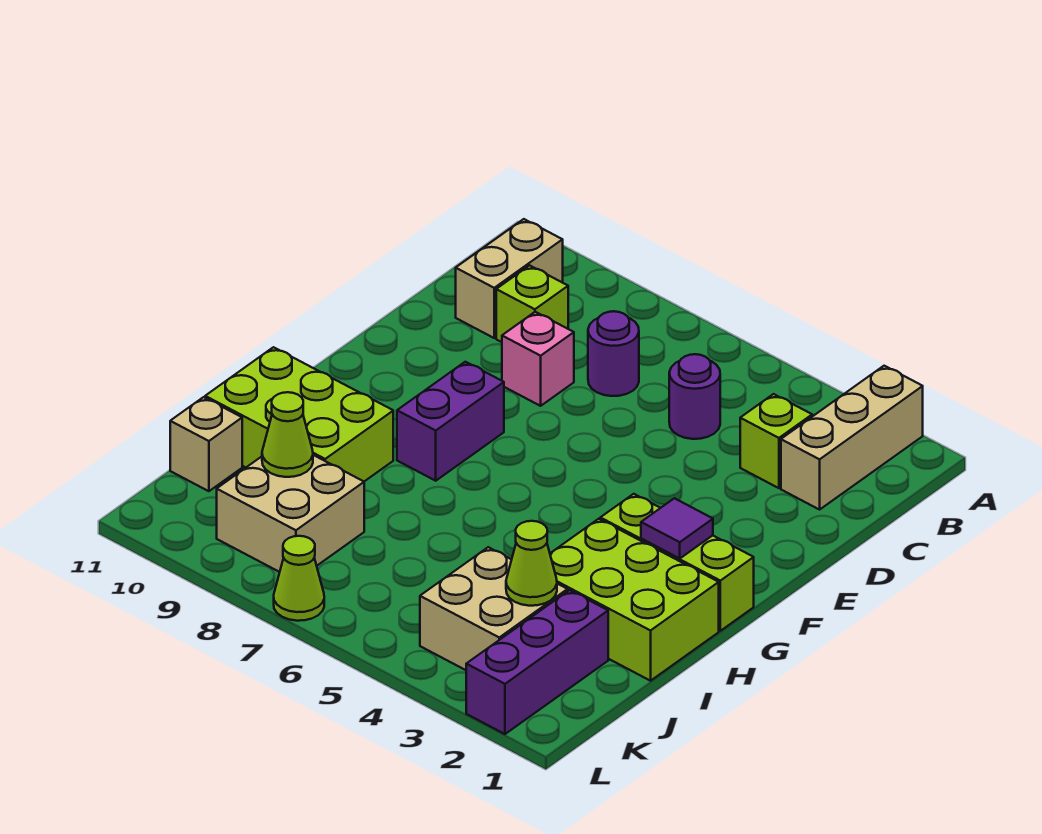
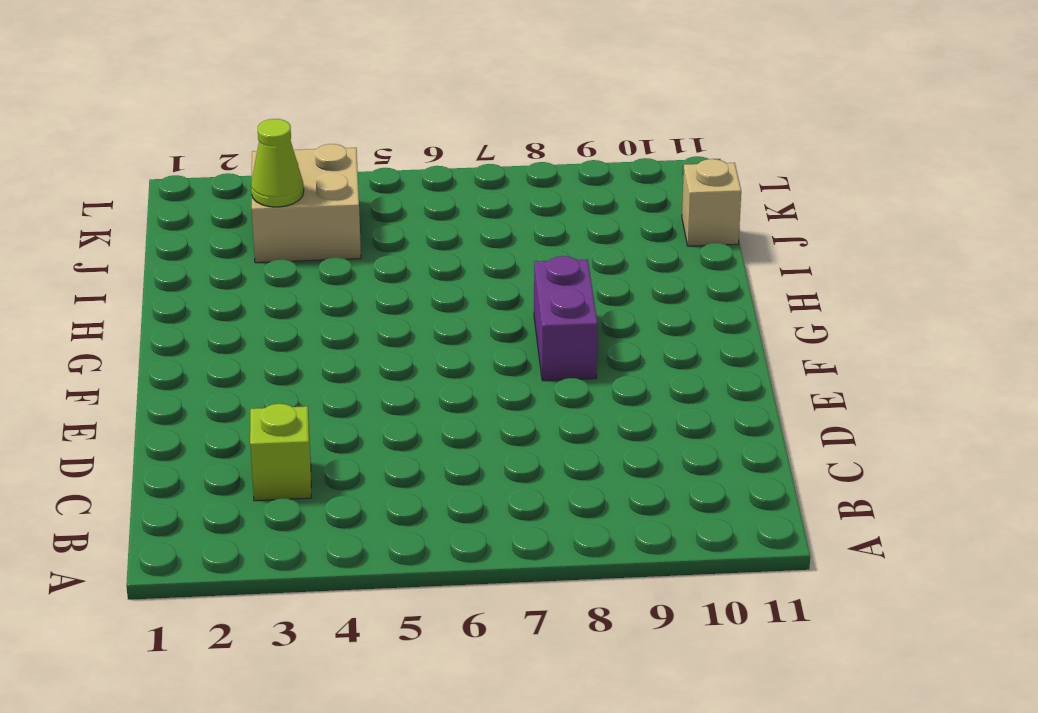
none -> tan 1x3 brick [781,366,923,510]
none -> tan 1x2 brick [456,219,563,338]
none -> purple 1x1 round brick [669,354,720,439]

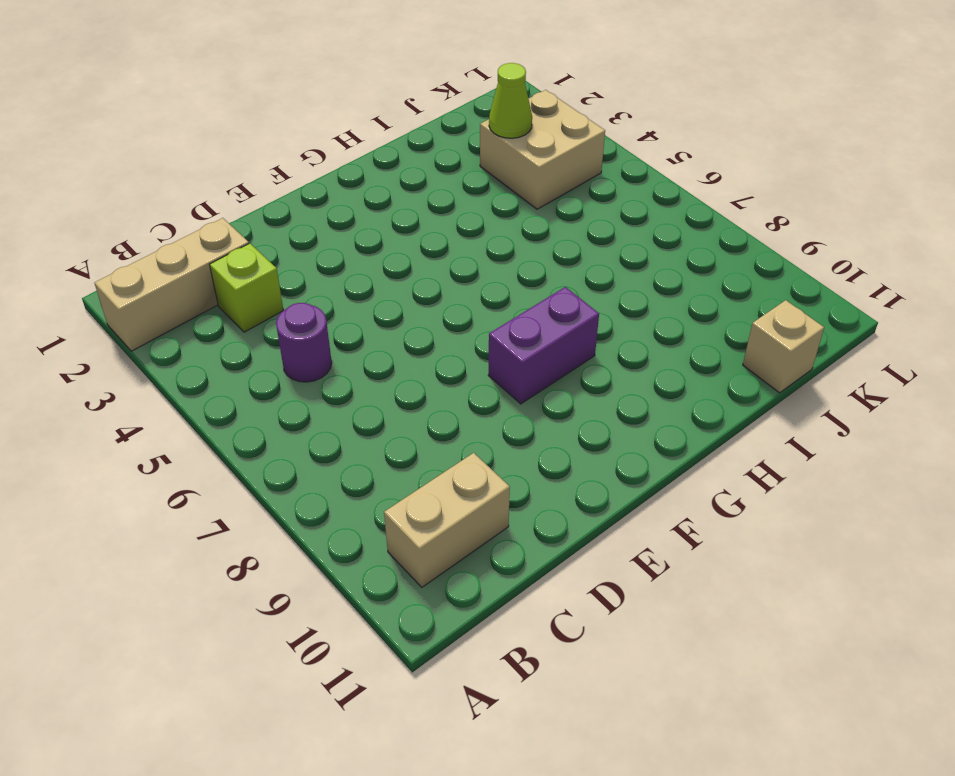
none -> purple 1x1 round brick [588,311,639,396]
none -> lime 1x1 brick [496,265,568,342]
none -> pink 1x1 brick [502,312,574,406]

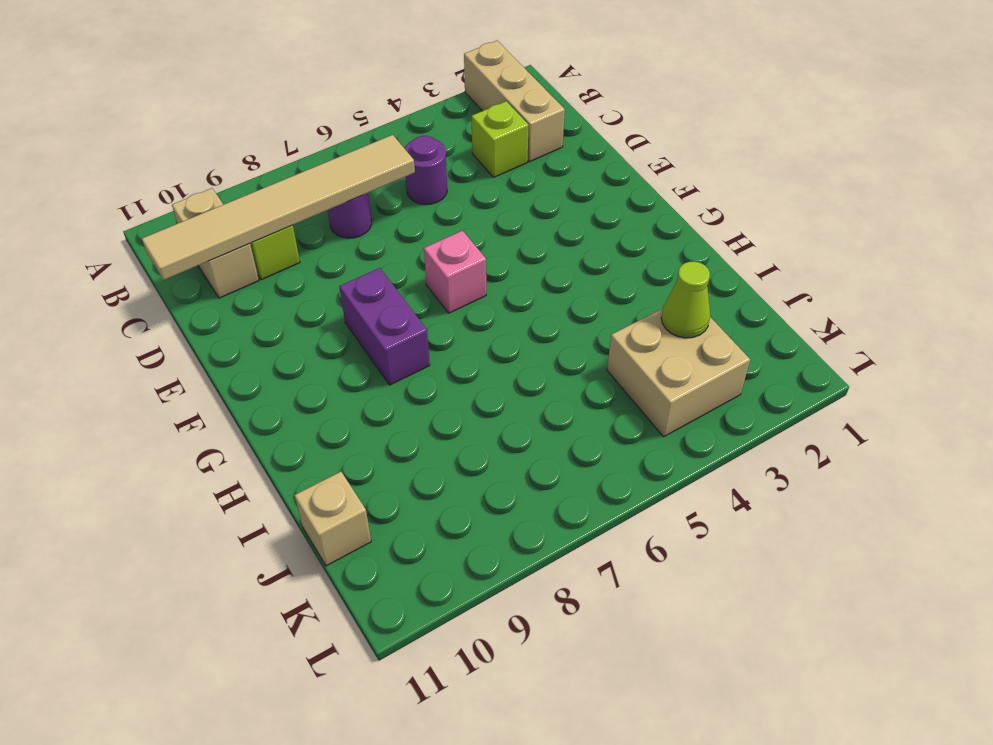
tan 1x6 tile [142,135,415,280] -> none
pink 1x1 brick [424,230,486,313] -> pink 1x1 brick moved to [502,312,574,406]
none -> lime 1x3 brick [600,494,754,631]
none -> lime 2x3 brick [550,519,719,681]
none -> lime 2x3 brick [205,347,393,481]

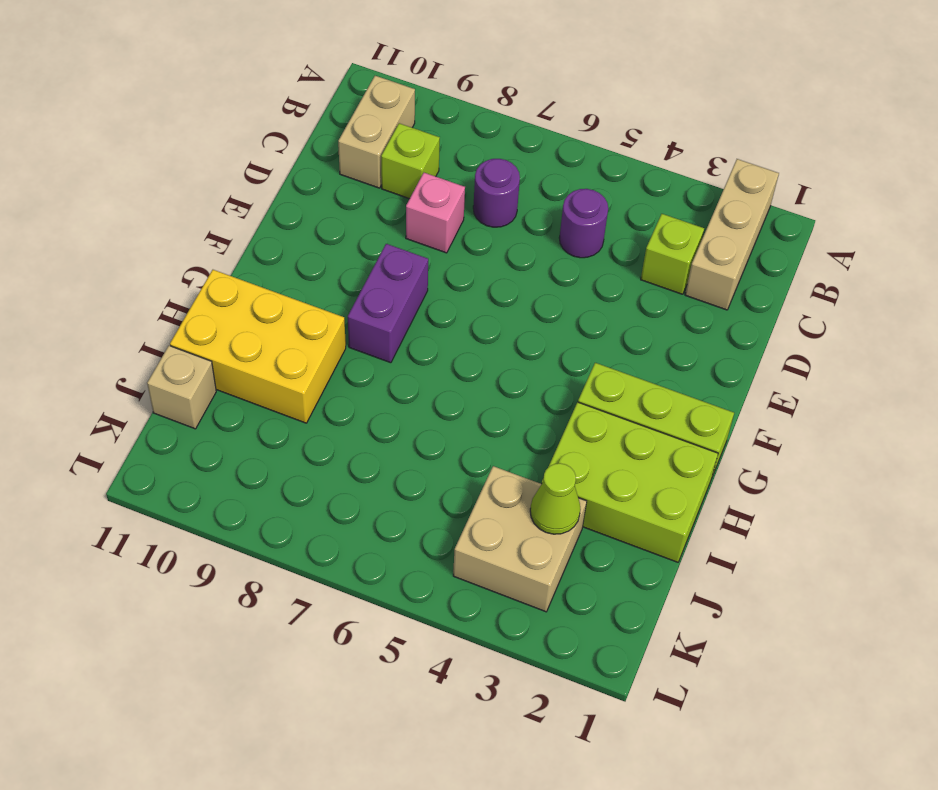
yellow 2x3 brick [170,270,346,423] -> lime 2x3 brick [205,347,393,481]
none -> purple 1x3 brick [466,590,608,734]
none -> tan 2x2 brick [217,455,364,572]
none -> lime 1x1 cone [274,536,324,621]

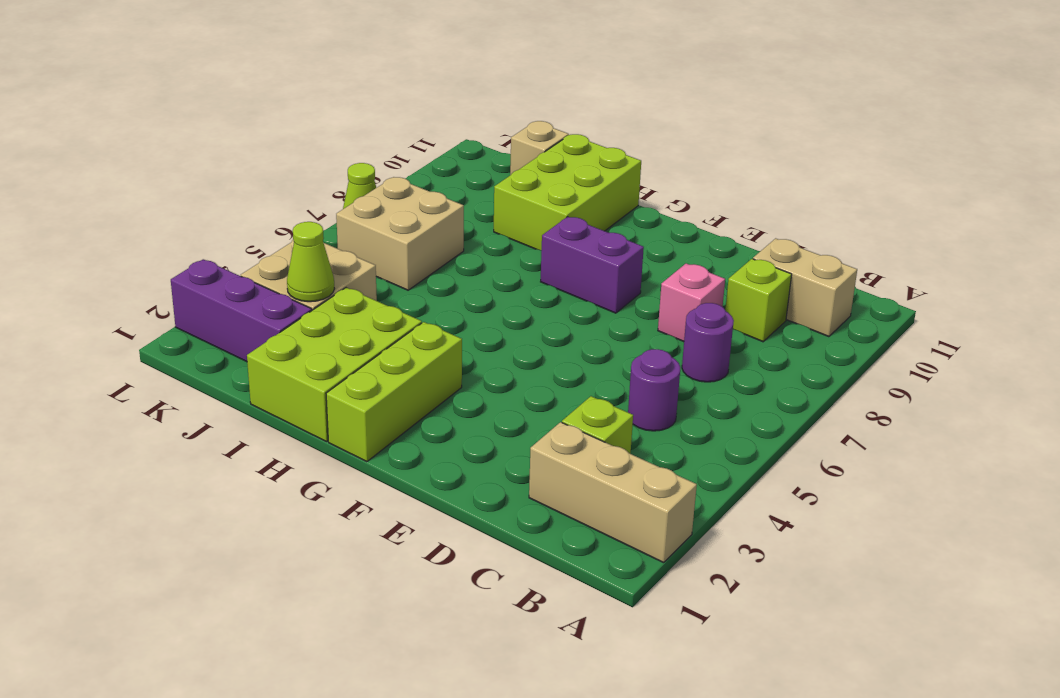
tan 2x2 brick [336,177,464,290] -> tan 2x2 brick moved to [217,455,364,572]
none -> purple 1x1 tile [641,498,713,558]
none -> lime 1x1 cone [262,392,313,477]

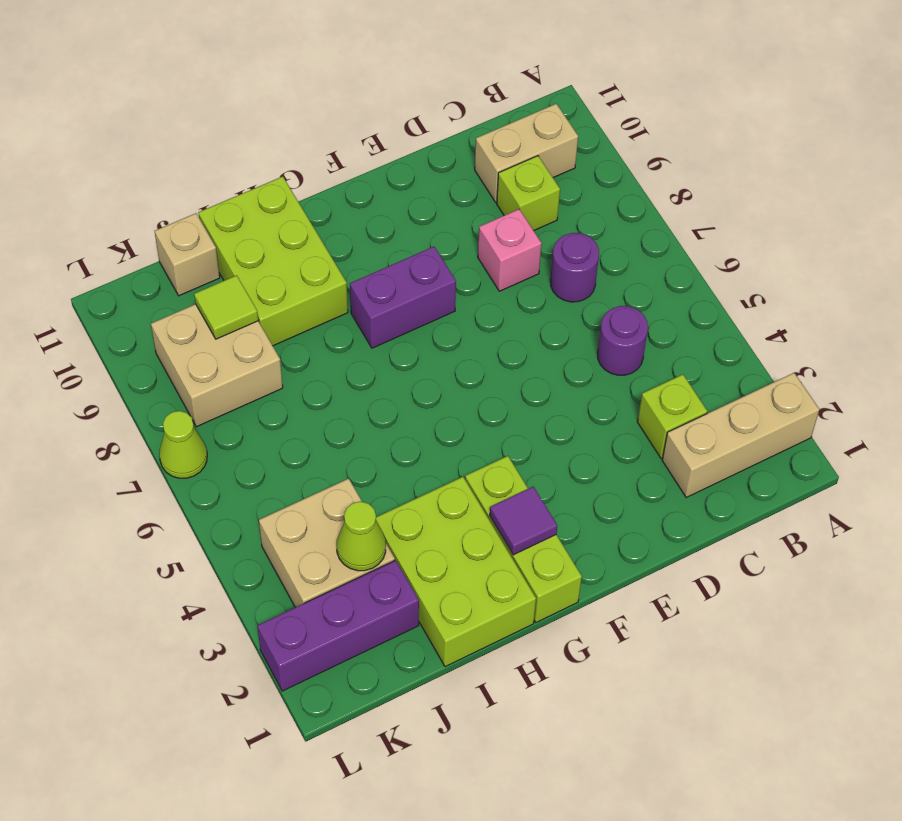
lime 1x1 tile [194,275,258,339] -> lime 1x1 cone [262,392,313,477]

